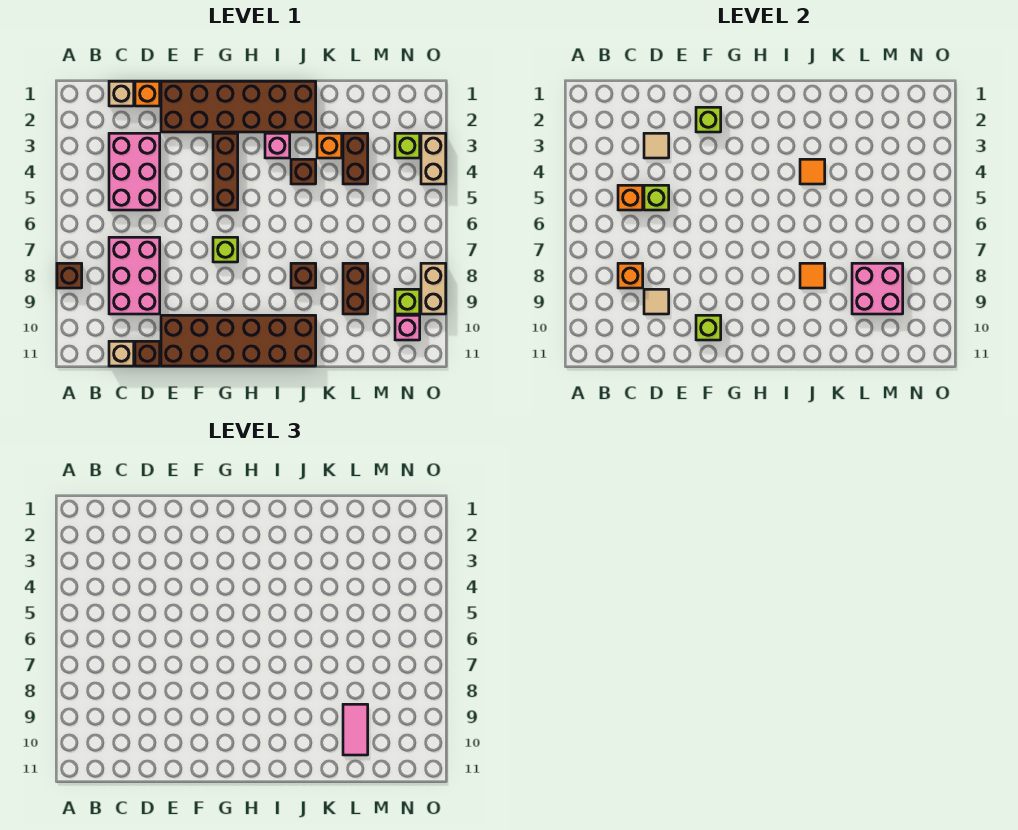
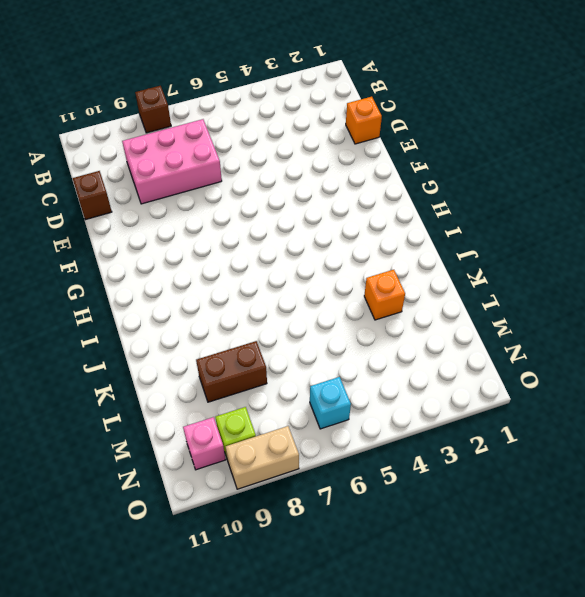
cyan 1x1 brick [310,377,351,429] -> none
none -> tan 1x1 brick [109,81,134,106]
none -> pink 2x3 brick [109,133,160,210]
none -> tan 1x1 brick [109,341,134,366]
none -> brown 2x6 brick [161,81,316,132]

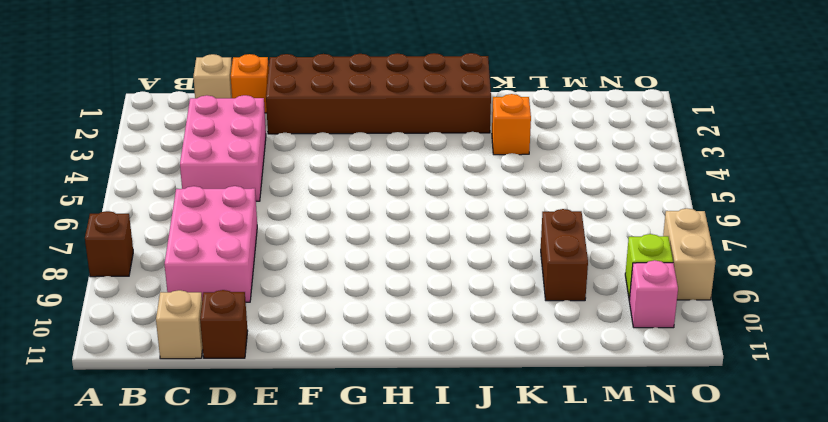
none -> brown 2x6 brick [161,315,316,366]
none -> brown 1x3 brick [213,133,238,210]
none -> lime 1x1 brick [213,237,238,262]
none -> pink 1x1 brick [265,133,290,158]

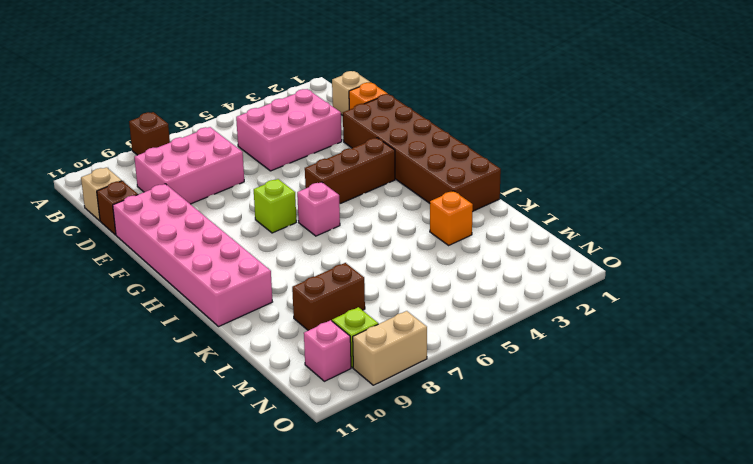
pink 2x6 brick [113,184,272,327] -> brown 2x6 brick [161,315,316,366]
pink 1x1 brick [297,182,340,236] -> pink 1x1 brick moved to [265,133,290,158]
none -> brown 1x1 brick [291,159,316,184]
none -> brown 1x1 brick [291,263,316,288]
none -> brown 1x2 brick [343,133,368,184]
none -> lime 1x1 brick [395,133,420,158]

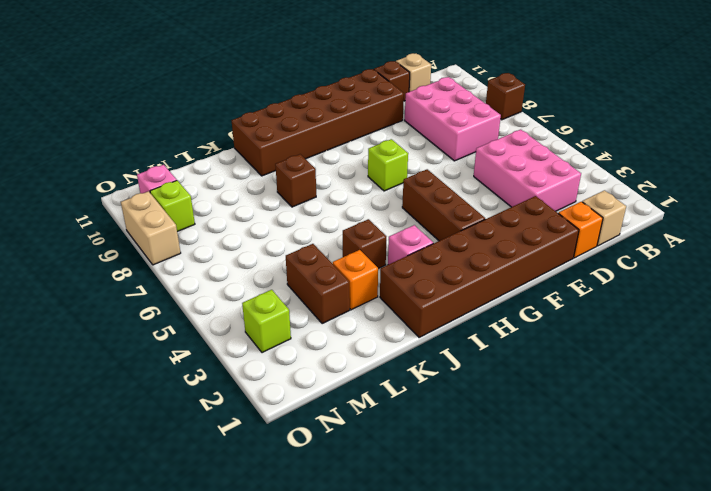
none -> brown 1x2 brick [343,263,368,314]
none -> tan 1x2 brick [421,133,446,184]
none -> orange 1x1 brick [618,185,643,210]
none -> orange 1x1 brick [618,263,643,288]

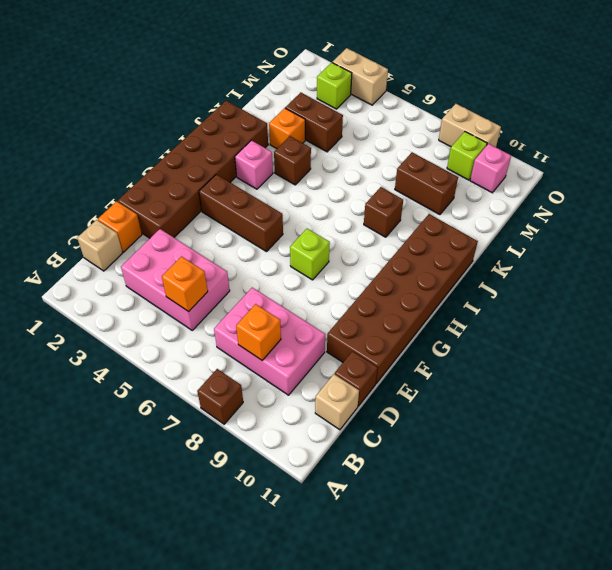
none -> tan 1x1 tile [644,133,669,158]
none -> lime 1x1 brick [644,185,669,210]
none -> tan 1x1 tile [644,289,669,314]
none -> lime 1x1 brick [696,107,721,132]

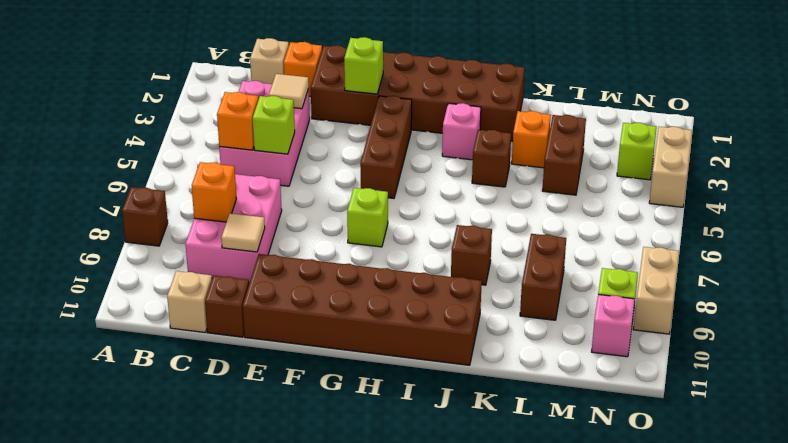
none -> lime 1x1 brick [696,315,721,340]
none -> orange 1x1 tile [800,159,825,184]
none -> orange 1x1 tile [800,263,825,288]
none -> pink 2x2 brick [852,263,903,314]

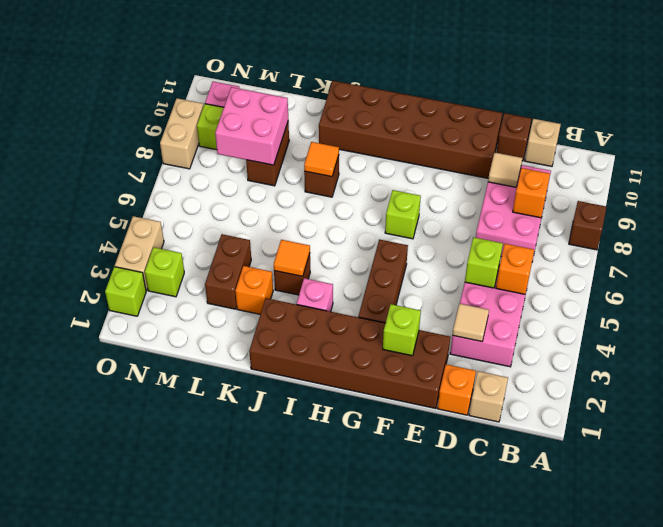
lime 1x1 brick [105,267,146,316] -> lime 1x1 brick moved to [696,315,721,340]
none -> pink 1x2 tile [343,704,368,755]

